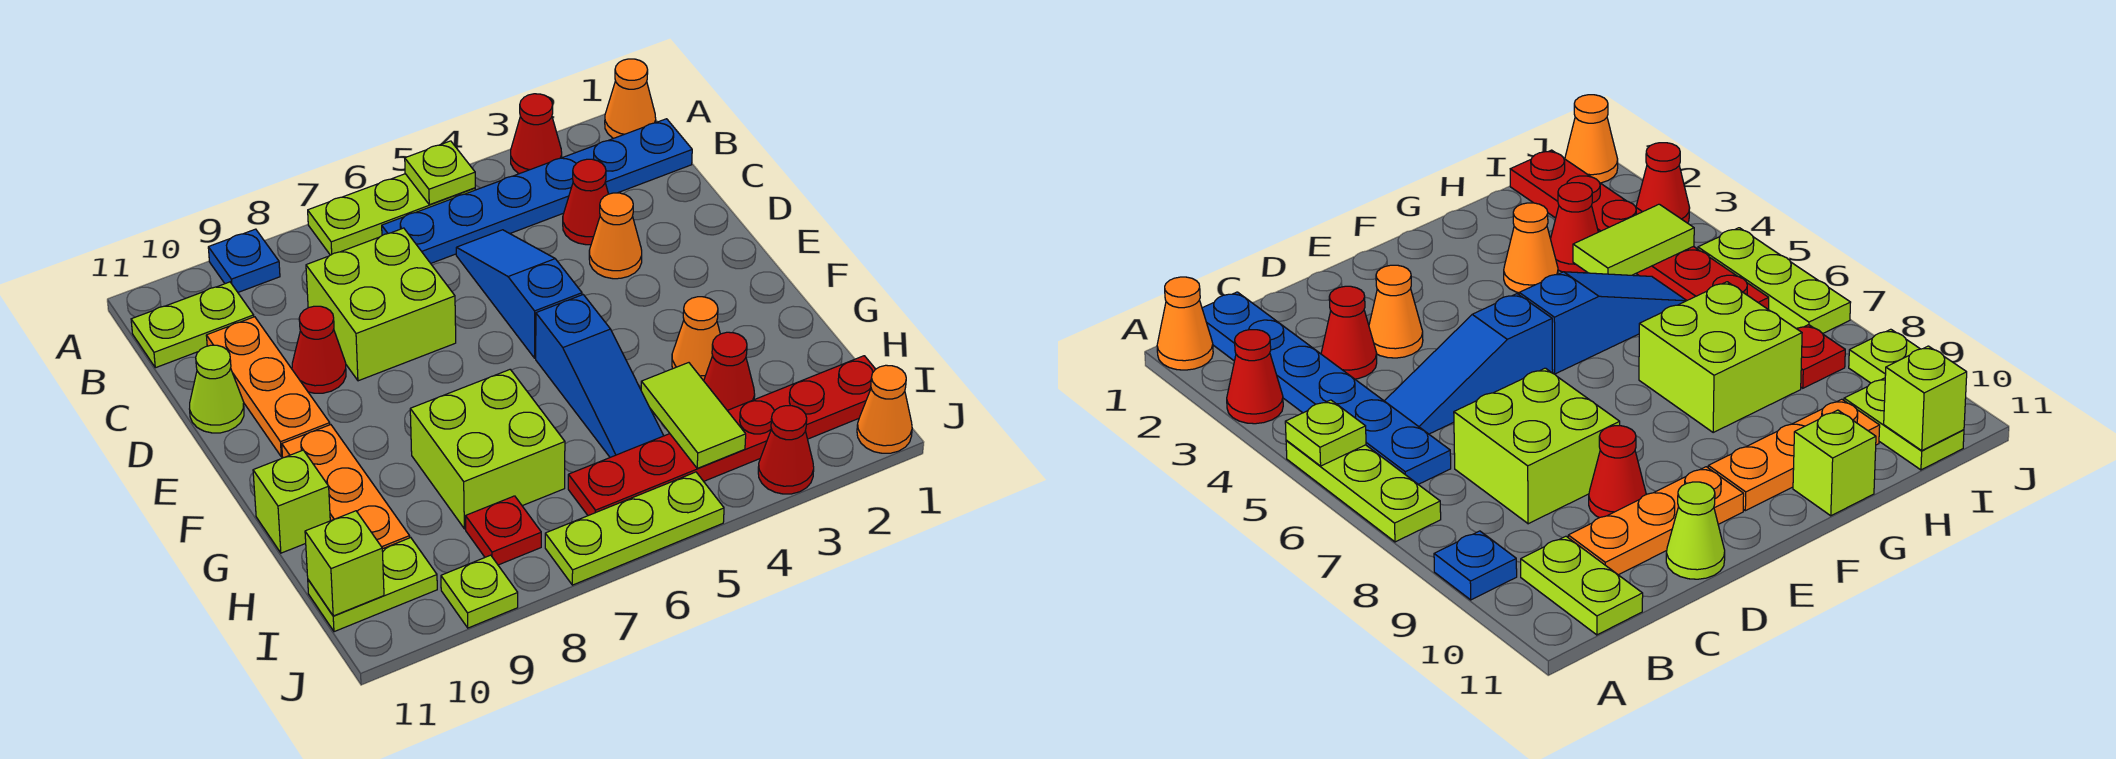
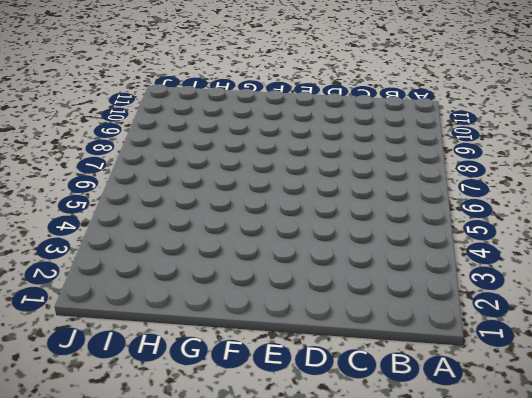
none -> orange 1x1 cone [605,59,656,138]
none -> red 1x1 cone [511,94,562,174]
none -> lime 1x3 plate [308,174,475,255]

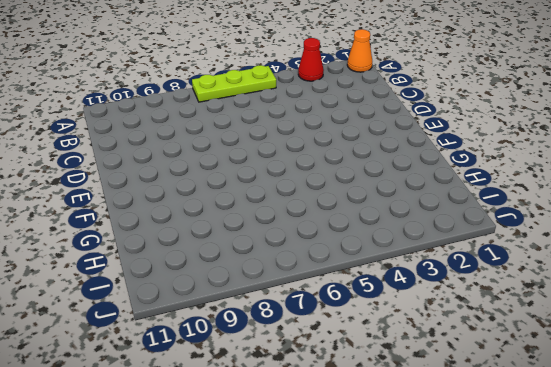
none -> blue 1x1 plate [208,229,280,292]
none -> blue 1x6 plate [382,119,692,263]
none -> lime 1x2 plate [131,282,254,368]

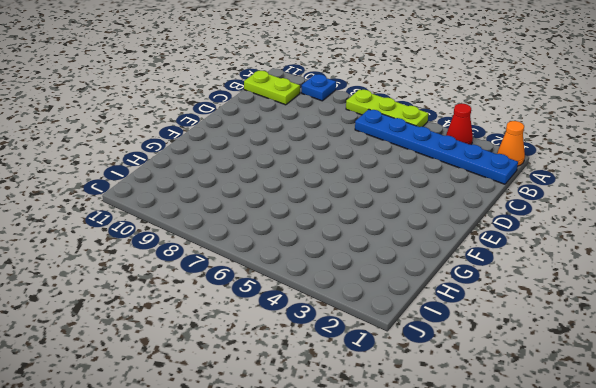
none -> red 1x1 cone [563,159,608,245]
none -> blue 1x3 slope [456,230,582,358]
none -> lime 2x2 brick [306,228,456,381]

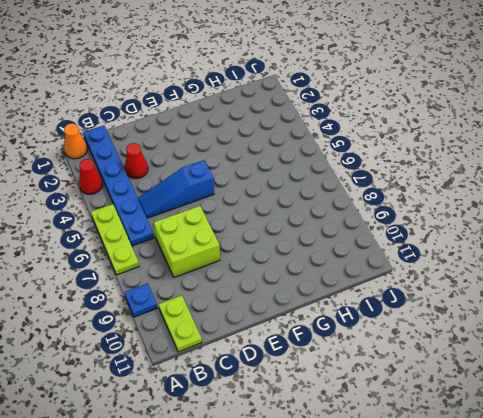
none -> orange 1x3 plate [206,317,330,457]
none -> orange 1x1 cone [589,193,642,279]
none -> red 1x1 cone [292,306,346,393]

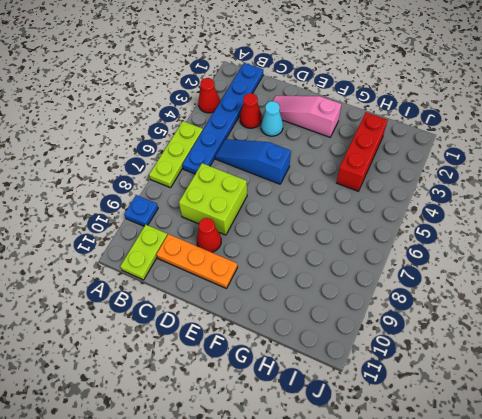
pink 1x3 slope [273,96,341,137] -> none
cyan 1x1 cone [261,101,283,136] -> orange 1x1 cone [589,193,642,279]
red 1x3 brick [337,112,388,191] -> red 1x1 cone [704,332,755,410]
none -> orange 1x1 cone [605,59,656,138]
none -> lime 1x1 cone [190,345,244,433]
none -> blue 1x3 slope [536,295,664,457]

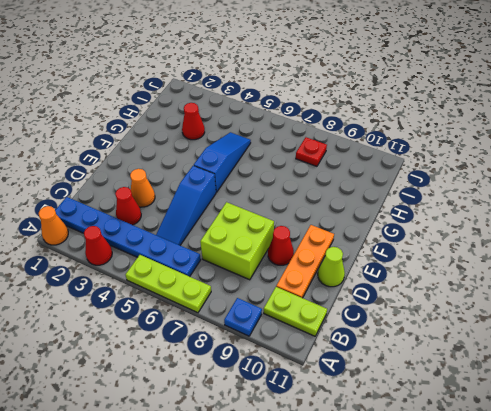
none -> orange 1x3 plate [282,425,410,549]
none -> orange 1x1 cone [672,297,720,381]
none -> lime 2x2 brick [410,370,565,529]

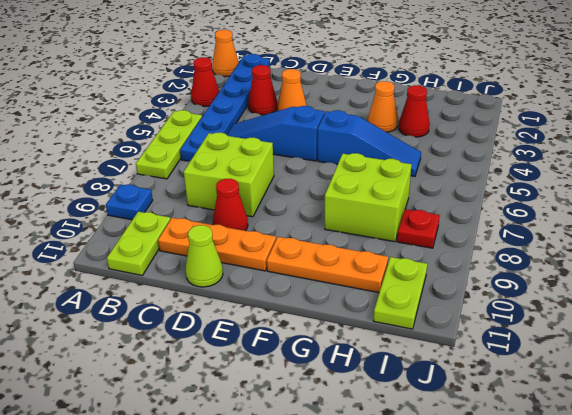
none -> lime 1x1 brick [253,450,330,553]
none -> red 1x6 plate [568,356,875,516]
none -> orange 1x1 cone [857,365,912,453]

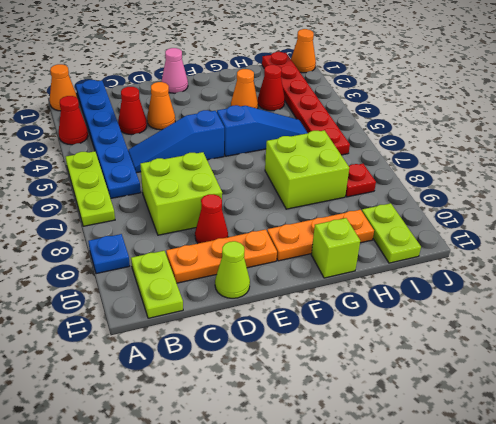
pink 1x1 cone [162,48,188,93] -> none
none -> red 1x1 cone [758,406,814,494]
none -> lime 1x3 plate [545,472,724,585]
none -> lime 1x1 plate [441,555,518,628]

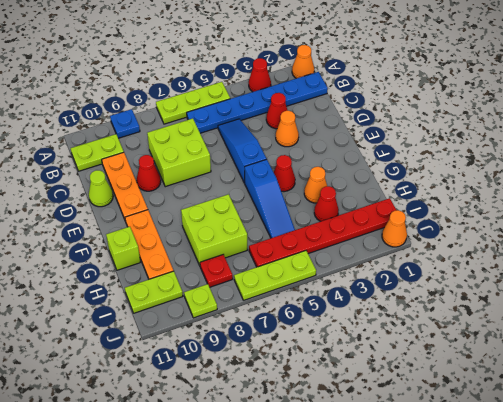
red 1x1 cone [274,155,295,192] -> red 1x1 cone moved to [758,406,814,494]
none -> lime 1x1 plate [405,141,475,205]
none -> lime 1x2 tile [641,363,746,468]
none -> lime 1x1 brick [305,511,384,616]

